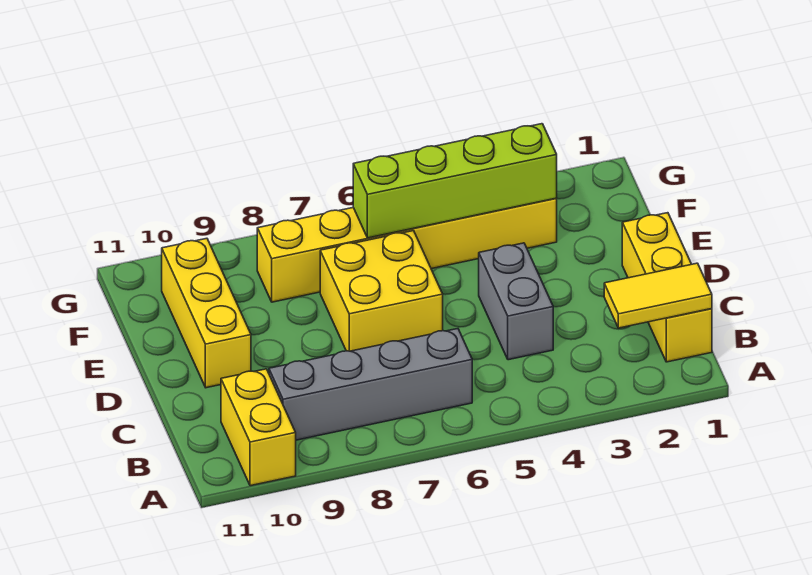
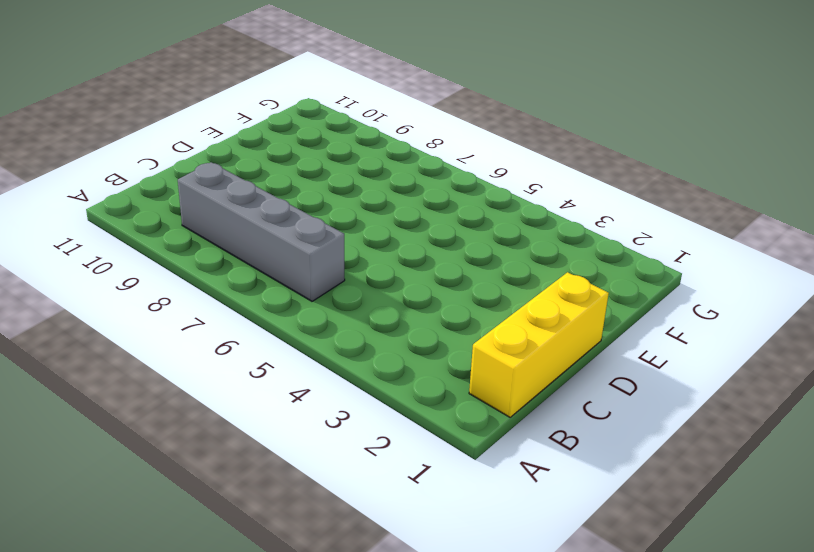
none -> yellow 1x2 brick [221,369,296,486]
none -> grey 1x2 brick [479,243,553,360]

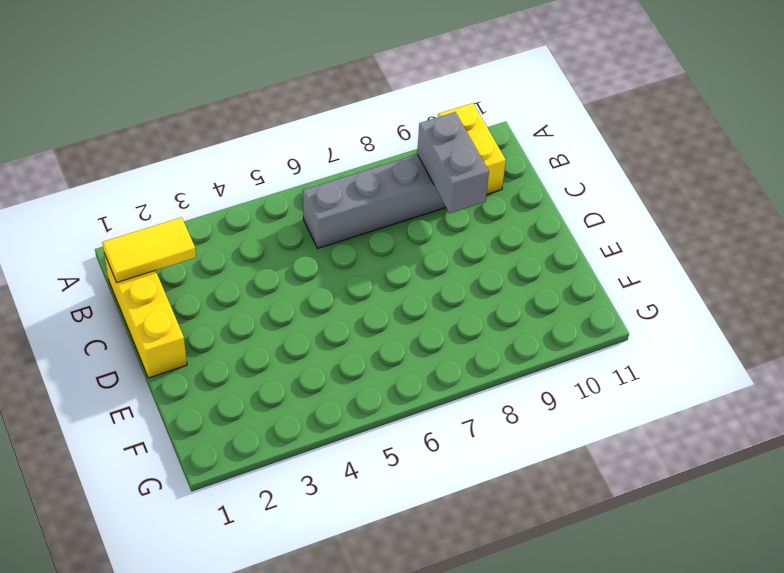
grey 1x2 brick [417,112,489,213] -> grey 1x2 brick moved to [479,243,553,360]
none -> yellow 2x2 brick [320,231,443,351]
none -> yellow 1x3 brick [162,238,251,388]

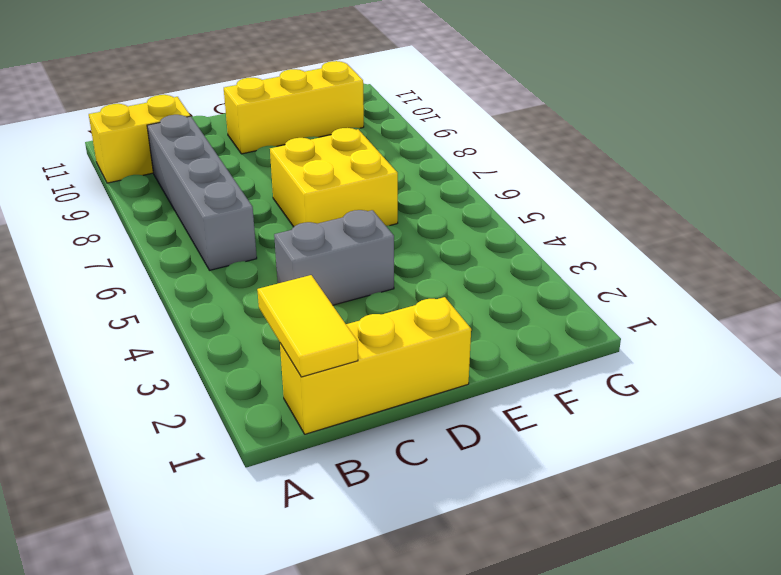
none -> yellow 1x6 brick [257,198,557,302]
none -> lime 1x4 brick [353,124,557,238]

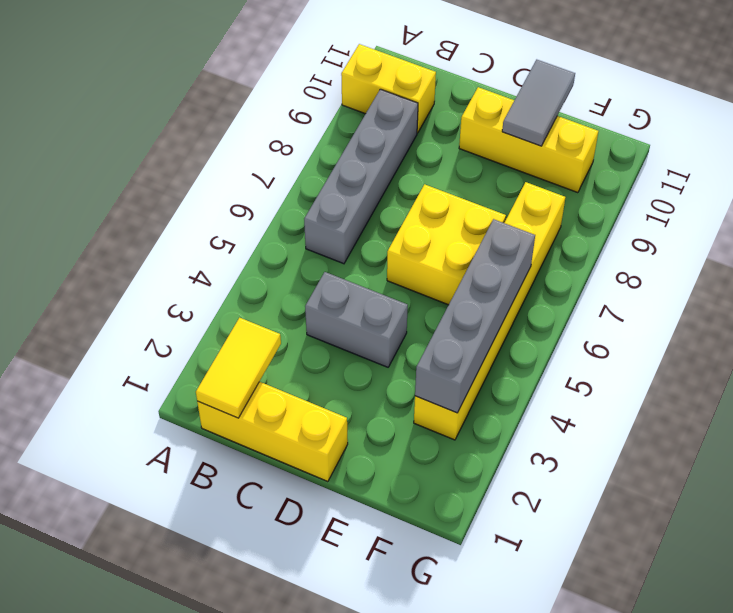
grey 1x2 tile [502,60,575,146] -> none
grey 1x4 brick [415,219,535,413] -> lime 1x4 brick [353,124,557,238]

